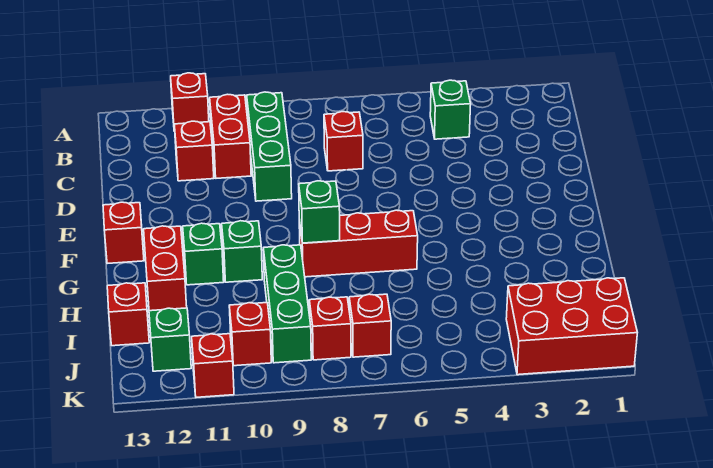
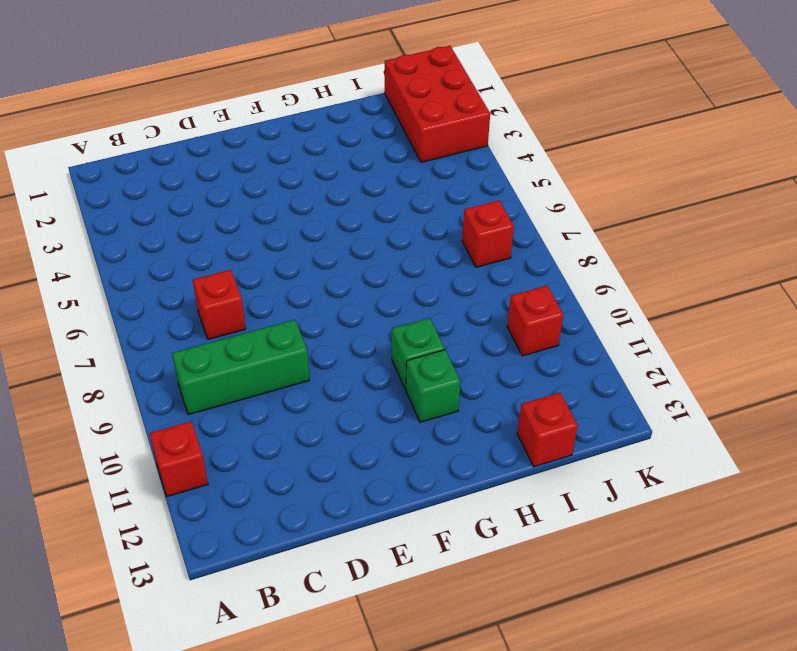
none -> green 1x1 brick [430,80,471,139]
none -> red 1x2 brick [210,94,251,178]
none -> red 1x1 brick [174,121,214,181]

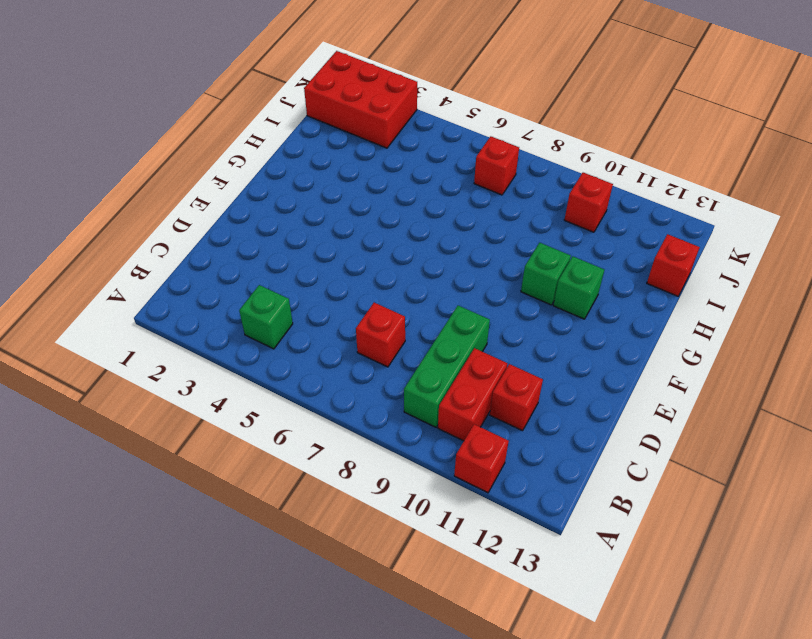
none -> red 1x1 brick [103,202,144,264]
none -> red 1x3 brick [299,210,418,277]
none -> red 1x2 brick [144,226,187,311]

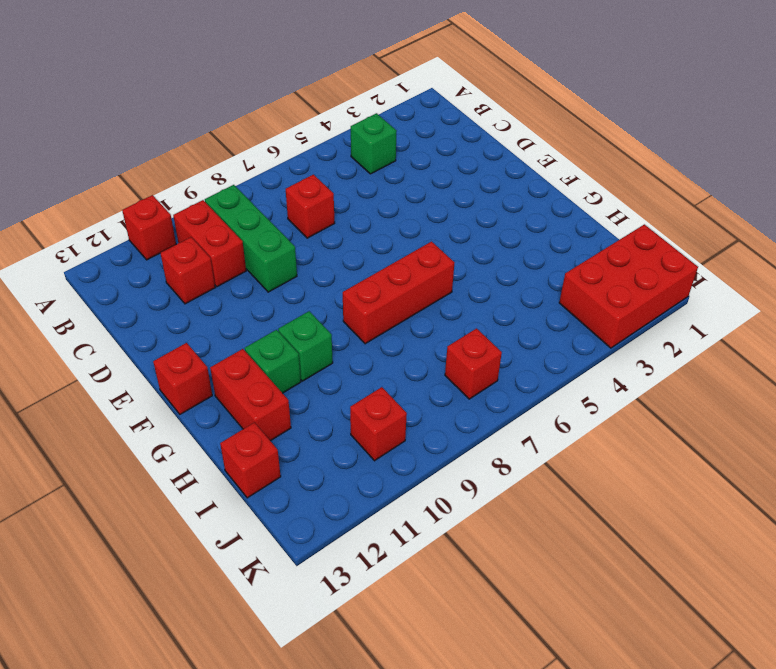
none -> green 1x3 brick [263,245,311,363]
none -> red 1x1 brick [309,297,351,360]
none -> green 1x1 brick [149,308,191,371]

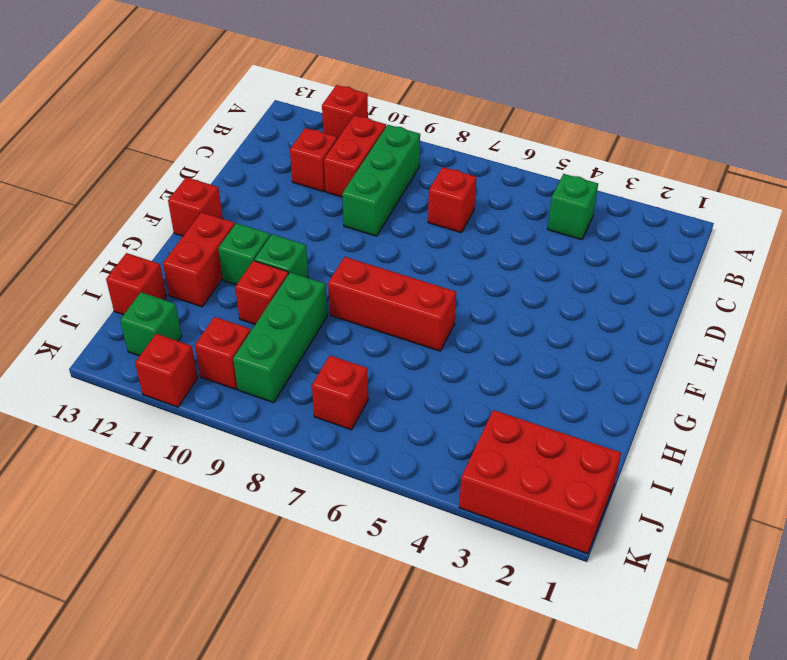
red 1x1 brick [235,261,289,324] -> red 1x1 brick moved to [309,297,351,360]
none -> green 1x1 brick [299,181,340,243]

